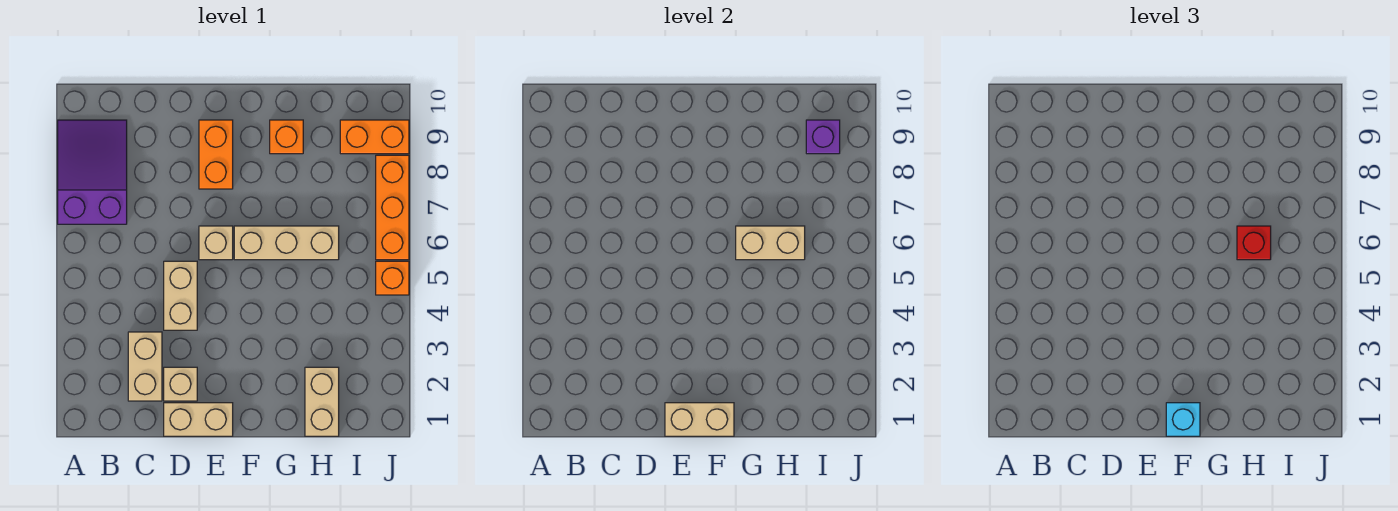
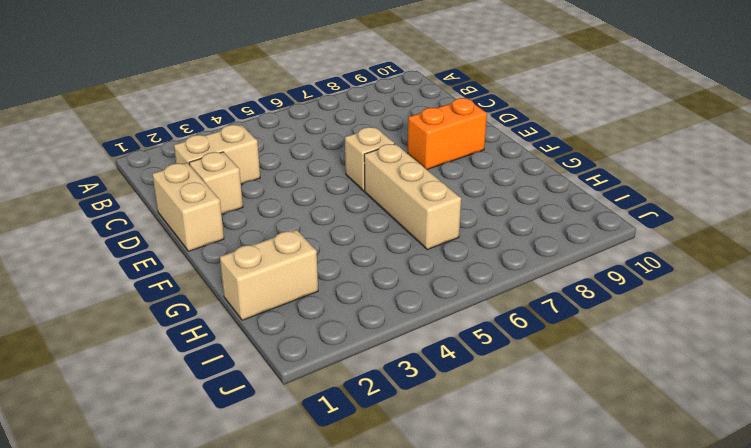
none -> purple 2x3 slope [58,120,127,224]
none -> tan 1x2 brick [164,261,197,330]
none -> orange 1x1 brick [270,120,303,154]

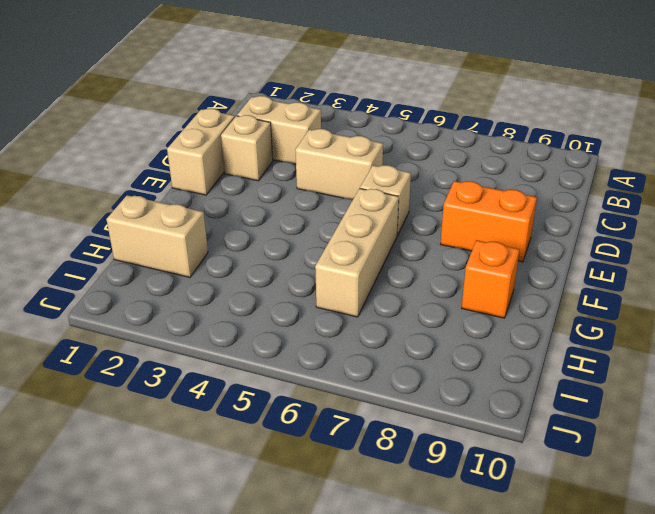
none -> purple 2x3 slope [58,120,127,224]
none -> orange 1x2 brick [340,120,409,154]
none -> orange 1x1 brick [376,261,409,295]

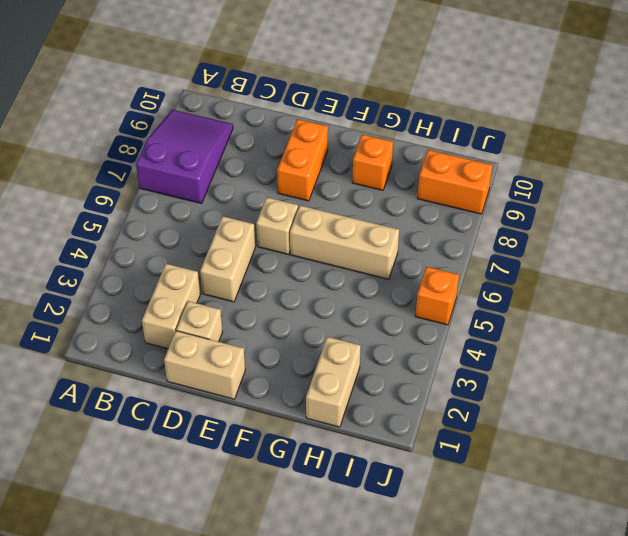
none -> orange 1x3 brick [376,155,409,260]
none -> tan 1x2 brick [665,403,734,436]
none -> tan 1x2 brick [736,226,805,260]

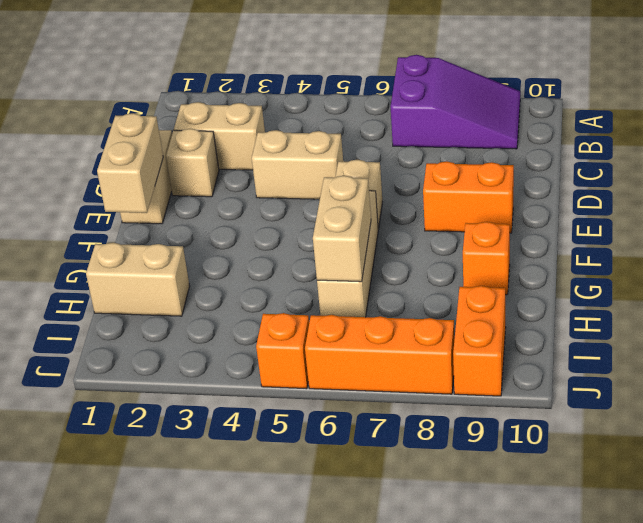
none -> purple 1x1 brick [806,120,840,154]
none -> cyan 1x1 brick [1166,403,1200,436]
none -> red 1x1 brick [1237,226,1271,260]

